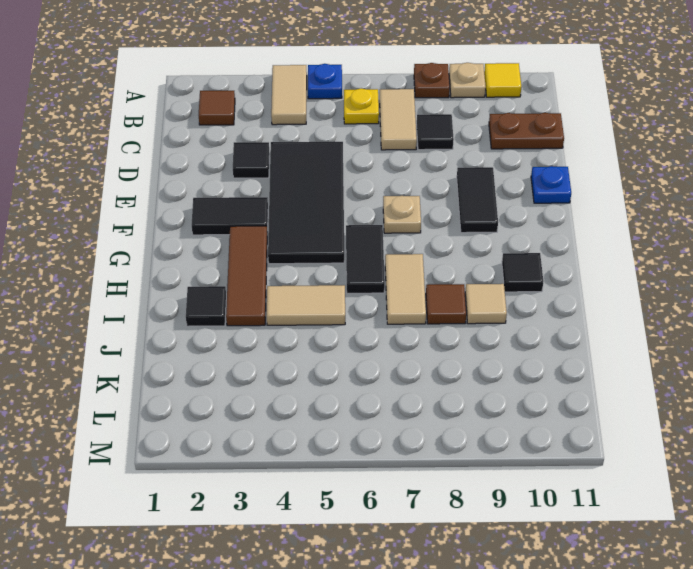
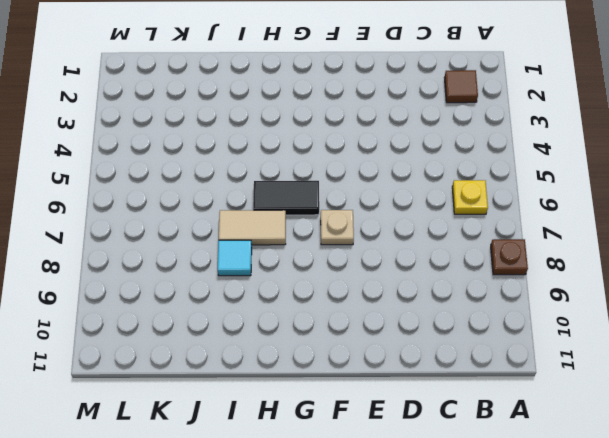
cyan 1x1 tile [218,240,252,276] -> brown 1x1 tile [426,284,466,324]
none -> tan 1x2 tile [271,65,307,125]
none -> blue 1x1 plate [308,64,342,99]
none -> tan 1x1 plate [449,63,486,98]

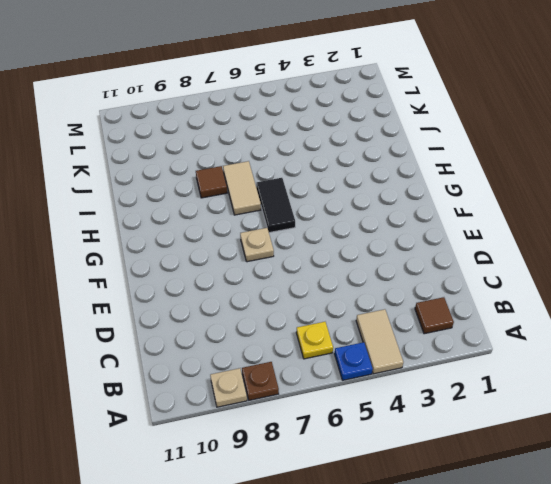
none -> yellow 1x1 tile [484,63,521,97]
none -> tan 1x2 tile [380,89,417,150]
none -> black 1x1 tile [417,114,454,150]

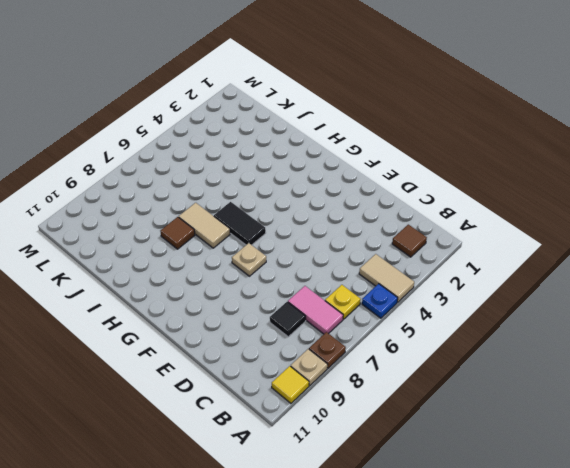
pink 1x2 tile [288,286,343,334] -> tan 1x2 tile [380,89,417,150]
none -> brown 1x2 plate [489,113,564,149]
none -> black 1x1 tile [233,142,269,178]
none -> black 2x4 tile [268,142,344,264]

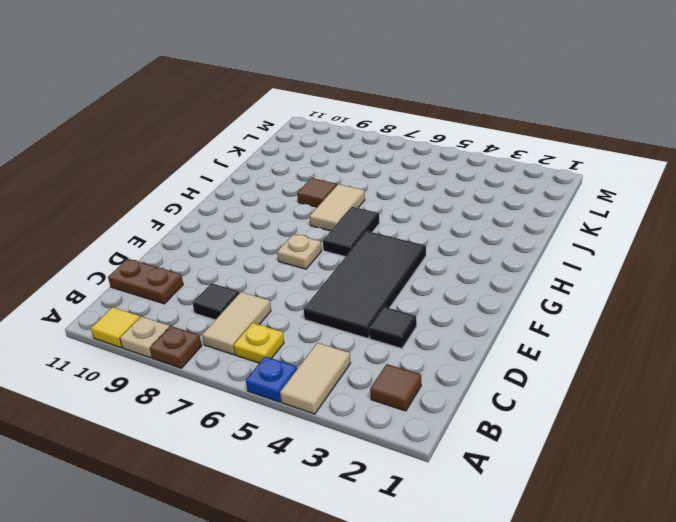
none -> black 1x2 tile [457,167,498,233]
none -> blue 1x1 plate [531,166,571,203]
none -> black 1x2 tile [192,197,268,235]

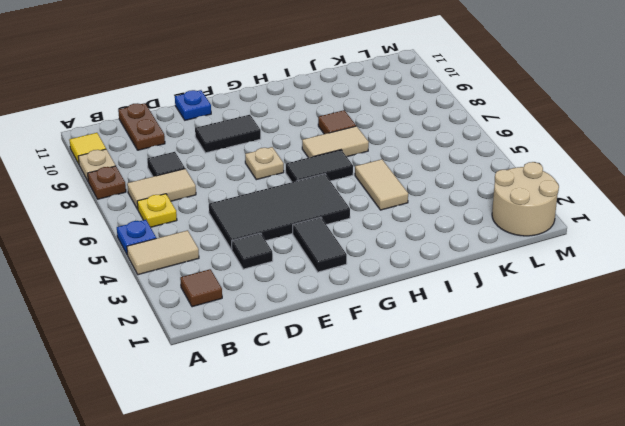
tan 2x2 round brick [492,162,559,236] -> none
none -> brown 1x3 tile [226,226,267,326]
none -> black 1x1 tile [502,253,543,292]
none -> black 1x1 tile [186,286,226,326]

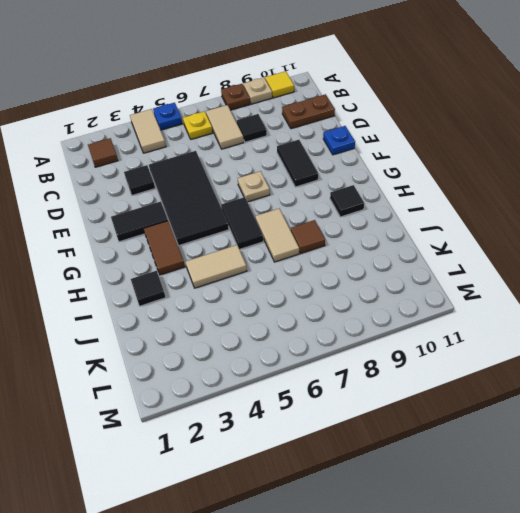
brown 1x2 tile [144,221,185,275] -> brown 1x3 tile [226,226,267,326]
none -> tan 1x1 tile [465,284,507,324]

